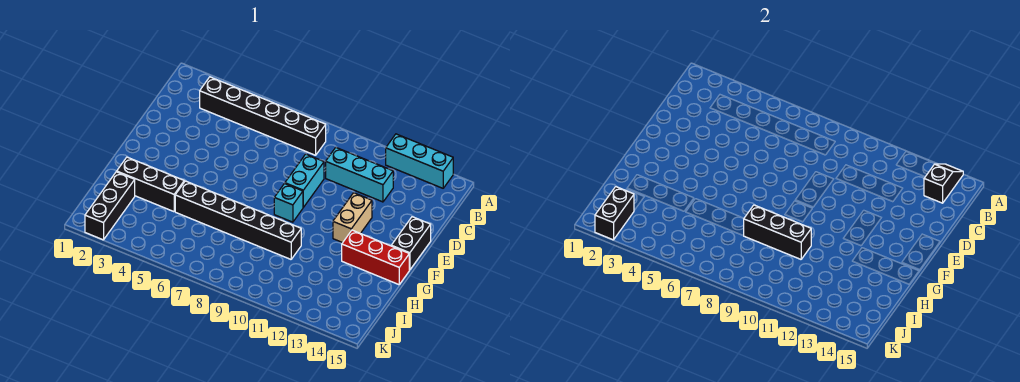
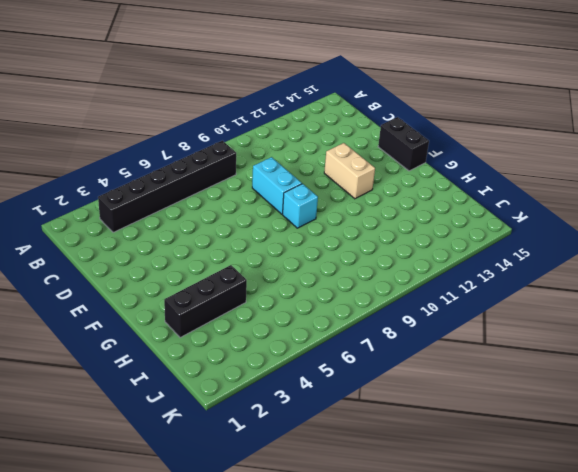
none -> cyan 1x3 brick [386,134,453,188]
none -> cyan 1x3 brick [326,147,393,202]
none -> red 1x3 brick [342,230,409,285]

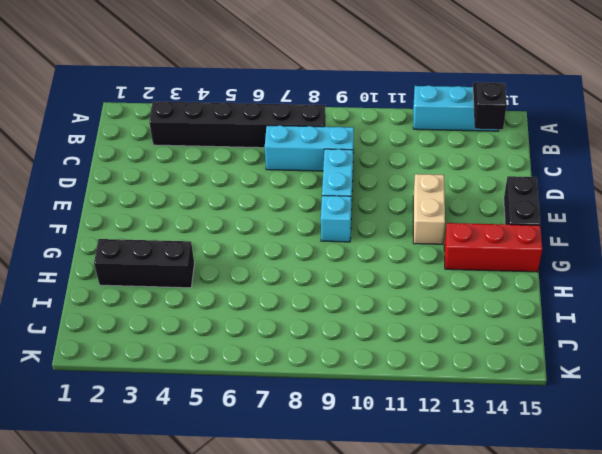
cyan 1x3 brick [265,125,354,171] -> cyan 1x3 brick moved to [326,147,393,202]
none -> black 1x6 brick [175,181,301,259]
none -> black 1x3 brick [85,172,135,240]
none -> black 1x3 brick [744,205,811,259]

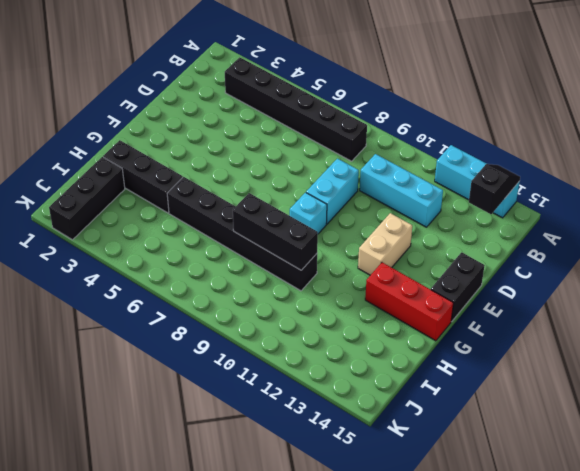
none -> black 1x2 brick [595,187,634,240]

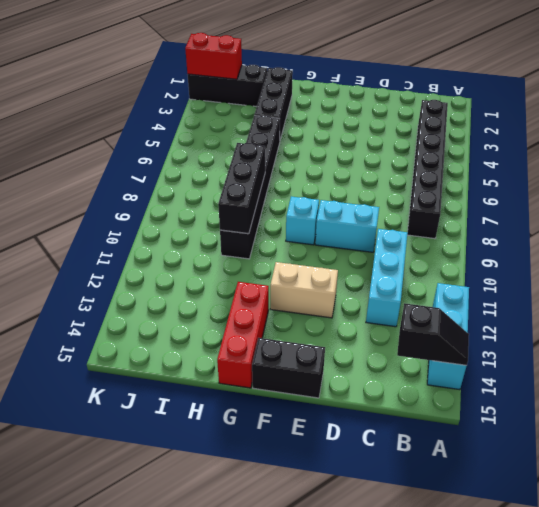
red 1x2 brick [185,33,242,79] -> black 1x2 brick [595,187,634,240]

